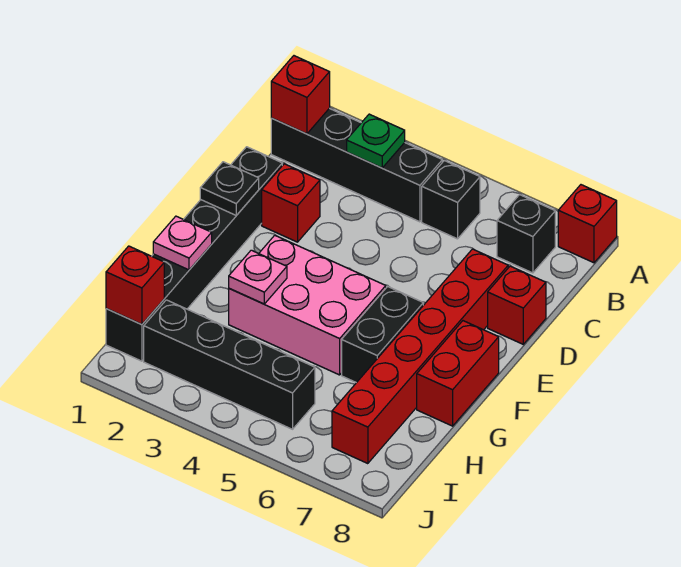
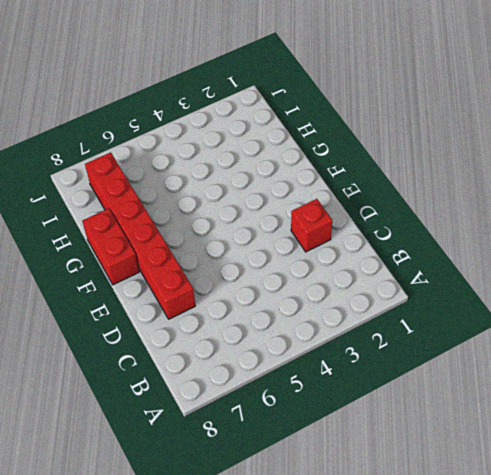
none -> red 1x1 brick [558,185,617,263]
none -> black 1x4 brick [271,108,442,222]
none -> black 1x1 brick [422,161,480,239]

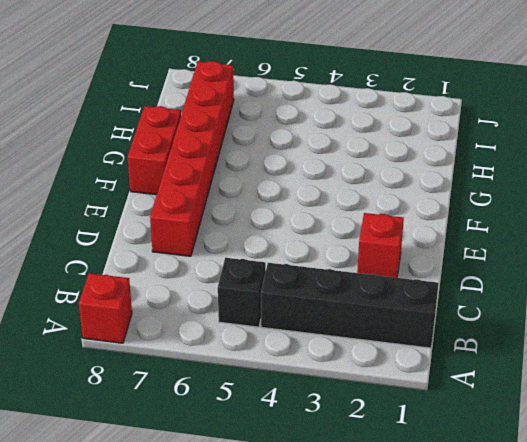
none -> black 1x1 brick [497,195,555,273]
none -> black 1x6 brick [106,147,282,361]
none -> red 1x1 brick [488,266,546,344]

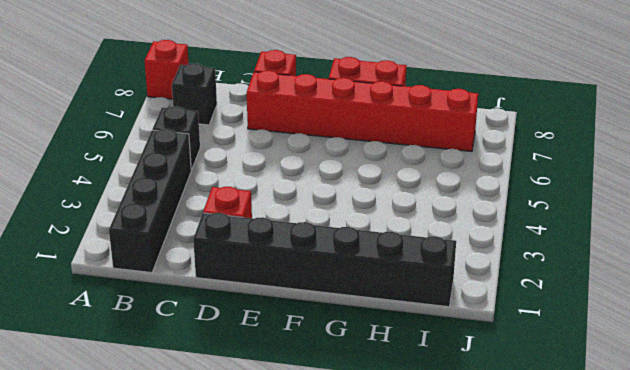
none -> pink 2x3 brick [229,235,386,375]
none -> black 1x2 brick [342,286,423,383]
none -> black 1x4 brick [144,300,315,429]

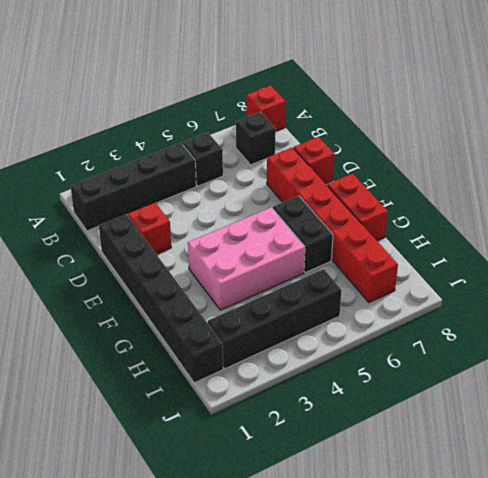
none -> red 1x1 brick [271,56,330,134]
none -> green 1x1 plate [347,114,405,168]
none -> black 1x1 plate [200,162,259,215]

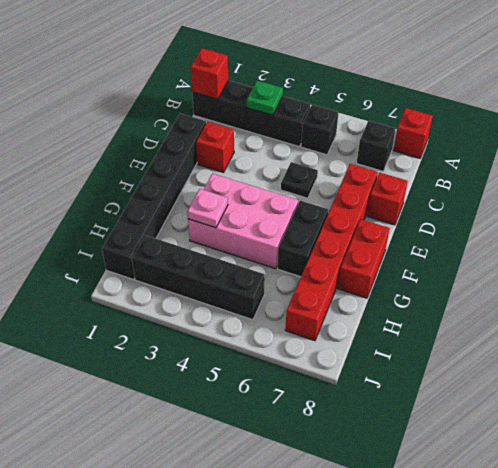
black 1x1 plate [281,162,318,198] -> black 1x1 plate moved to [200,162,259,215]
none -> pink 1x1 plate [153,216,212,270]
none -> red 1x1 brick [106,246,164,324]

